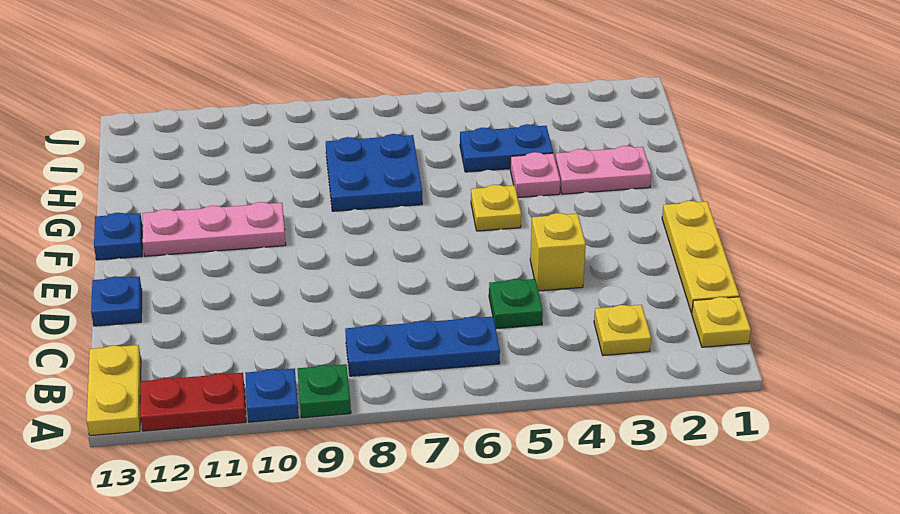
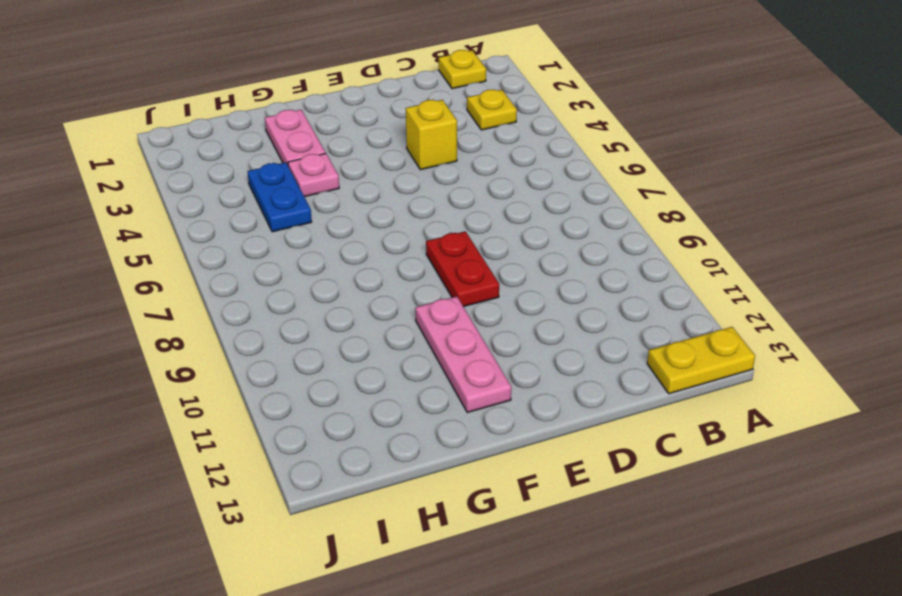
red 1x2 plate [426,231,499,307] -> red 1x2 plate moved to [140,373,246,431]
none -> green 1x1 plate [297,364,351,418]
none -> blue 1x1 plate [245,368,299,422]
none -> blue 1x3 plate [345,317,500,376]

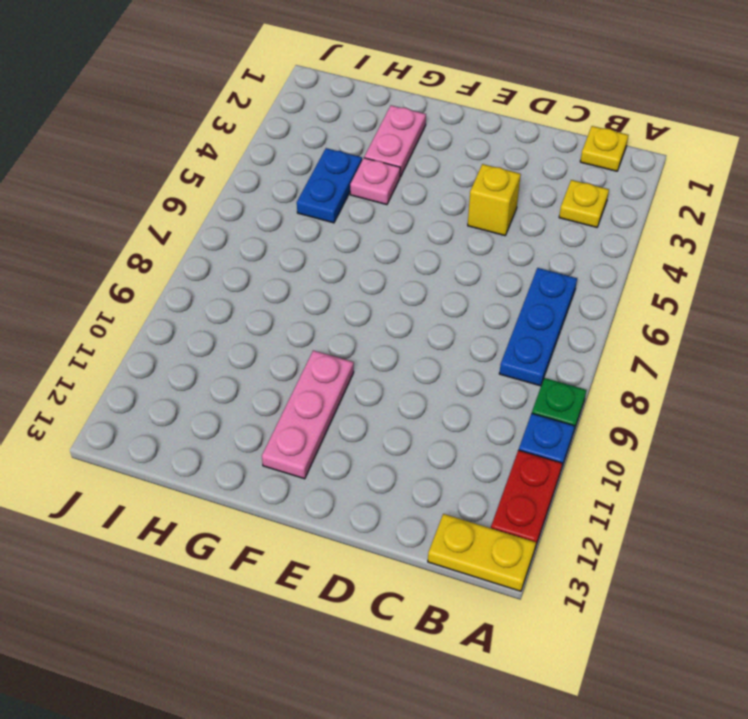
none -> yellow 1x3 plate [662,201,739,313]
none -> green 1x1 plate [489,279,543,329]
none -> blue 1x1 plate [91,276,142,326]

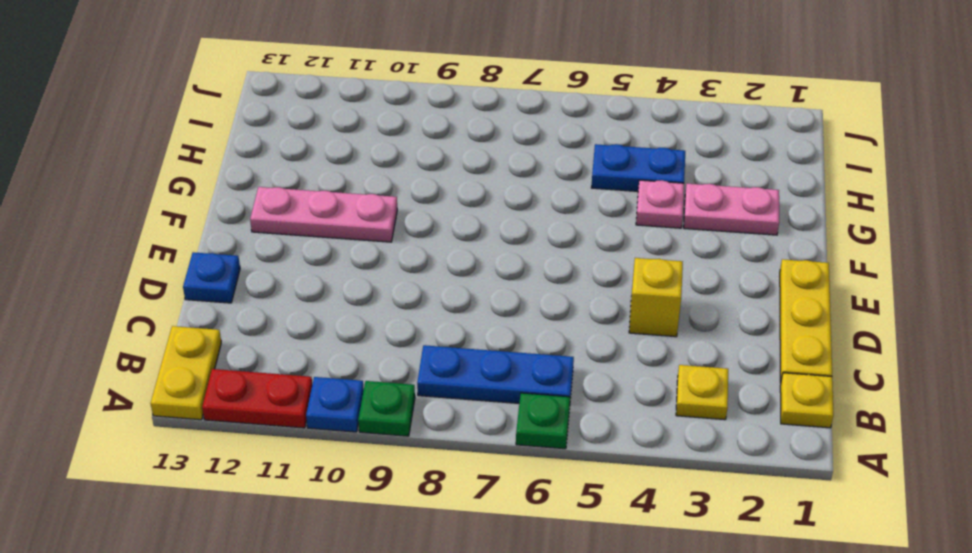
green 1x1 plate [516,393,570,449] -> green 1x1 plate moved to [489,279,543,329]
none -> yellow 1x1 plate [471,185,521,231]
none -> blue 1x1 plate [94,213,143,260]
none -> blue 2x2 plate [326,134,422,211]

